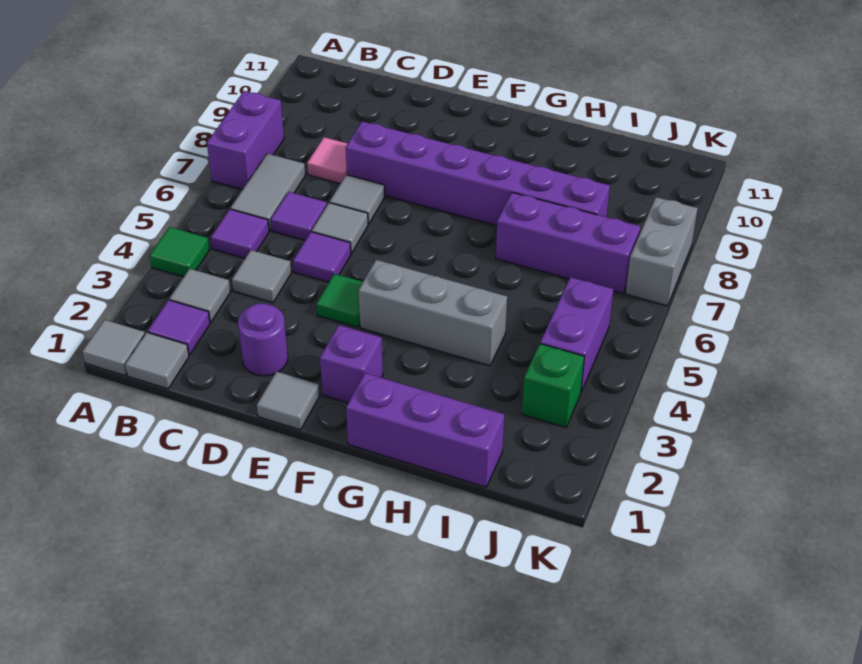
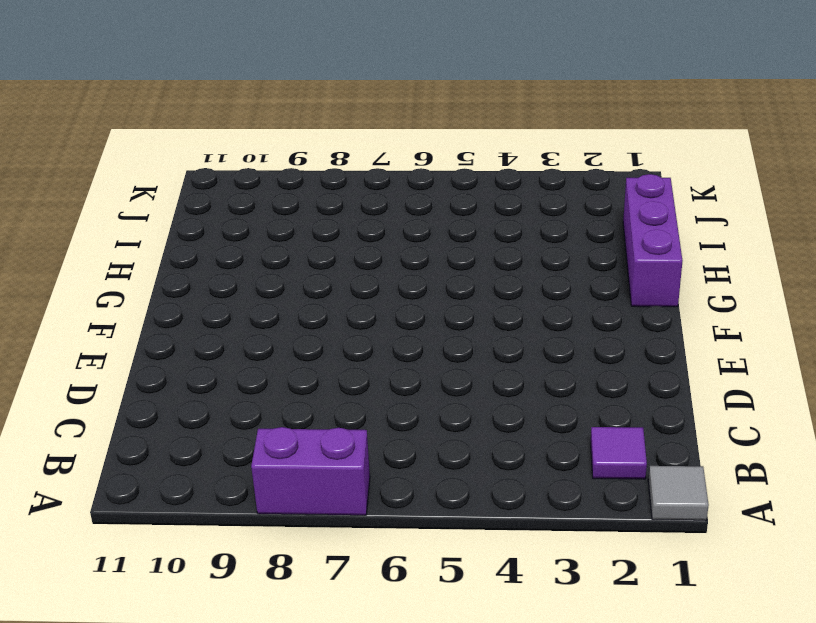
none -> green 1x1 tile [150,227,210,277]
none -> grey 1x1 tile [125,332,189,389]
none -> grey 1x1 tile [169,269,230,322]

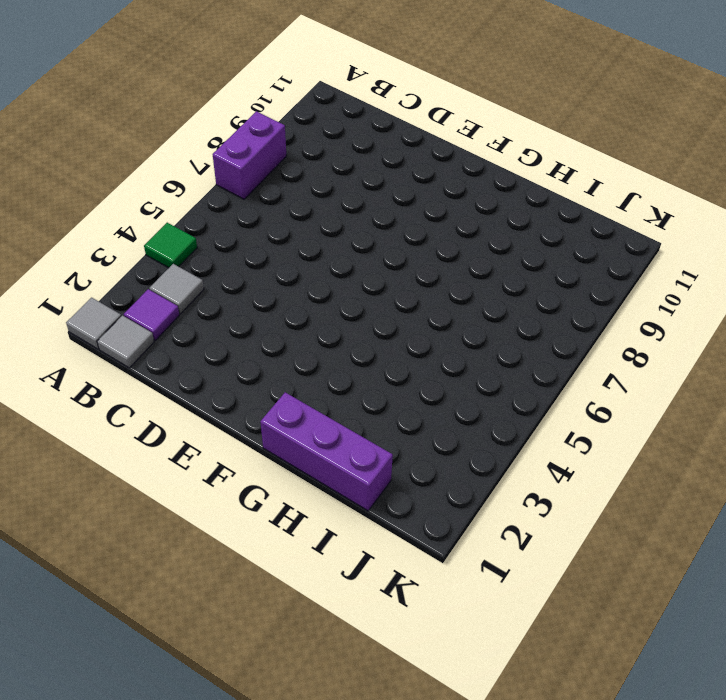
none -> purple 1x1 tile [211,209,269,258]
none -> grey 1x2 tile [231,154,305,231]
none -> grey 1x1 tile [232,250,291,303]

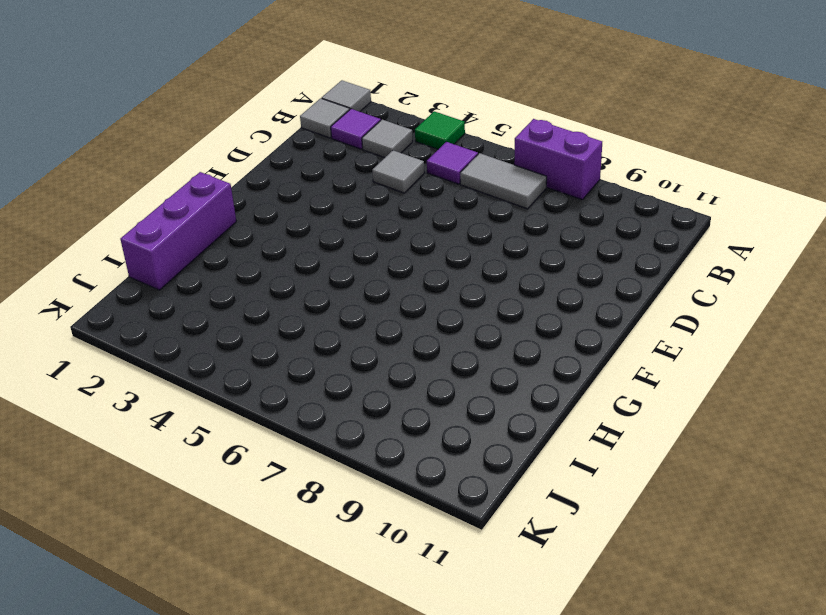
none -> purple 1x1 tile [271,192,327,240]
none -> pink 1x1 tile [307,137,348,184]
none -> purple 1x1 round brick [238,303,288,376]

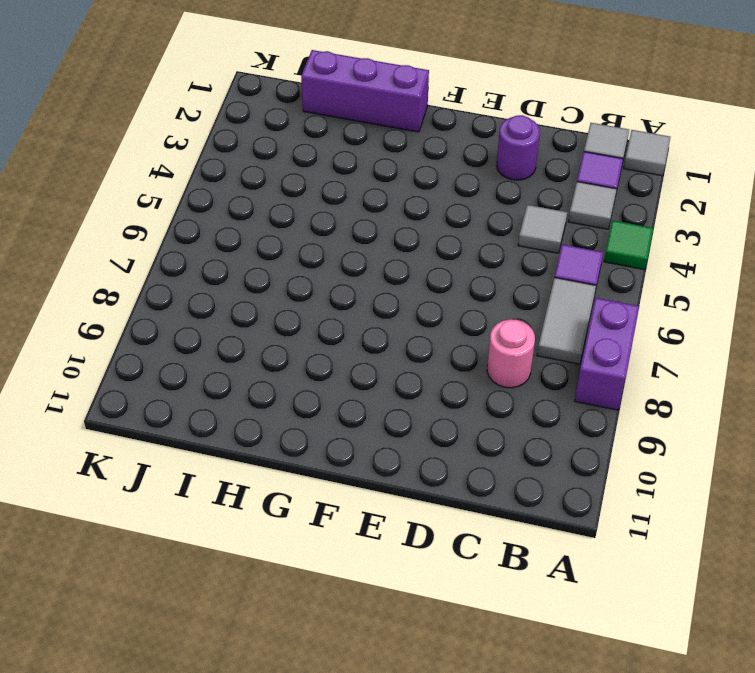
pink 1x1 round brick [487,319,535,388] -> pink 1x1 tile [307,137,348,184]
none -> purple 1x1 tile [271,192,327,240]
none -> purple 1x1 tile [293,232,351,282]
none -> grey 1x1 tile [312,203,368,253]

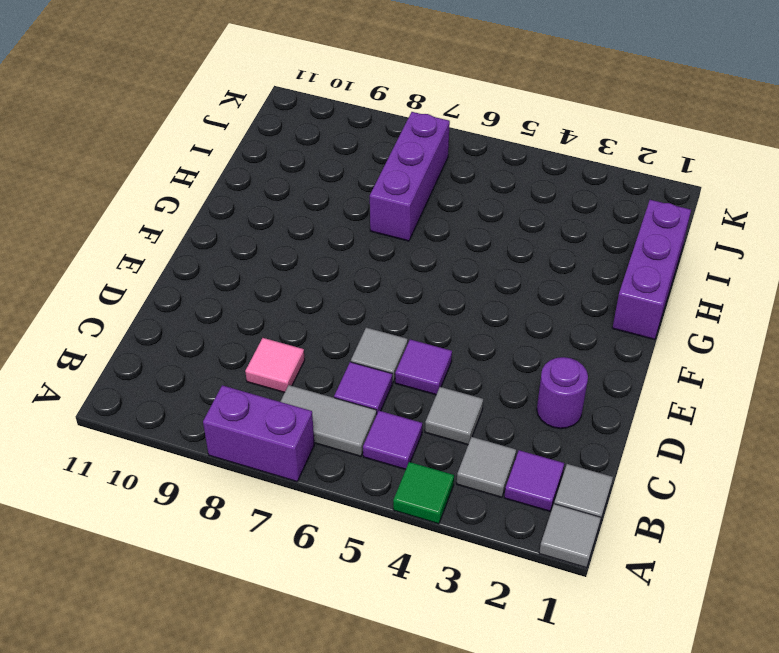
none -> grey 1x1 tile [330,175,385,224]
none -> purple 1x6 brick [346,121,610,226]
none -> grey 1x1 tile [257,372,320,430]

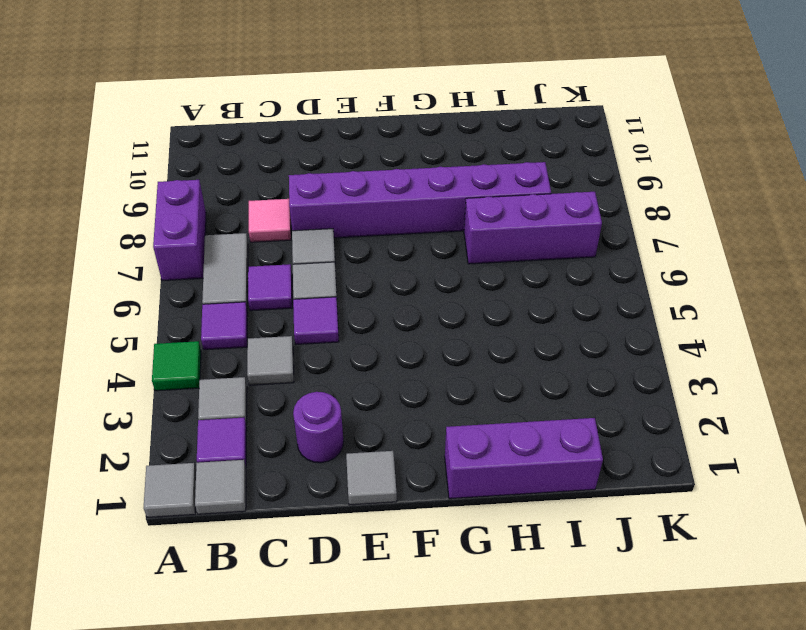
none -> green 1x1 tile [317,274,363,327]
none -> purple 1x1 brick [320,325,383,403]
none -> grey 1x3 brick [359,260,507,366]

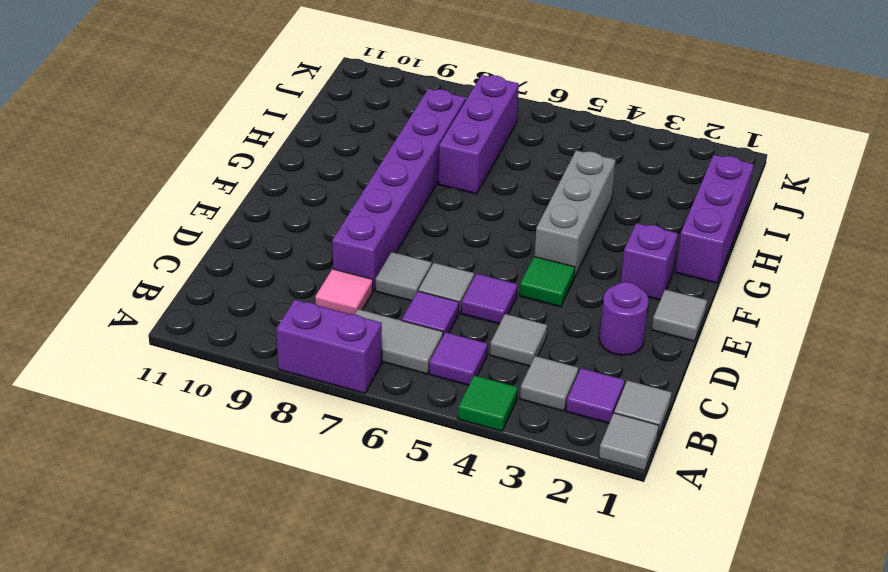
none -> green 1x1 brick [522,344,584,427]
none -> purple 1x2 brick [540,277,614,392]
none -> grey 1x2 brick [626,197,698,306]

